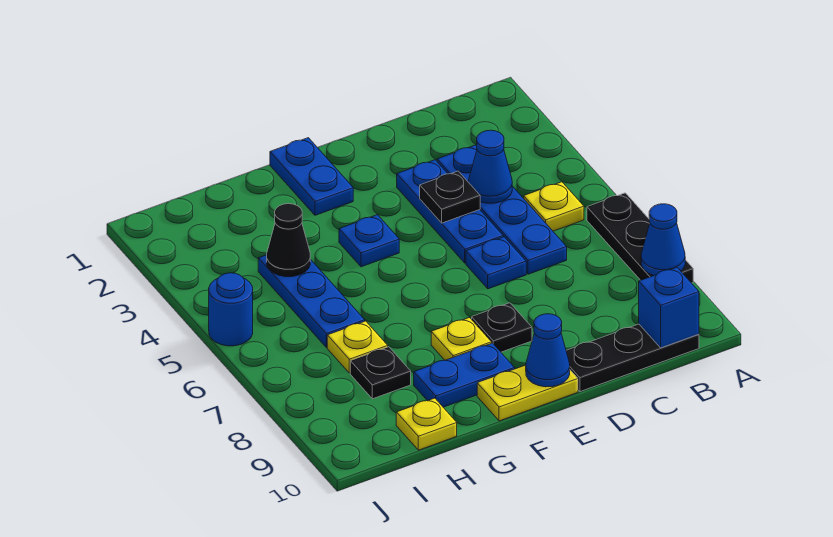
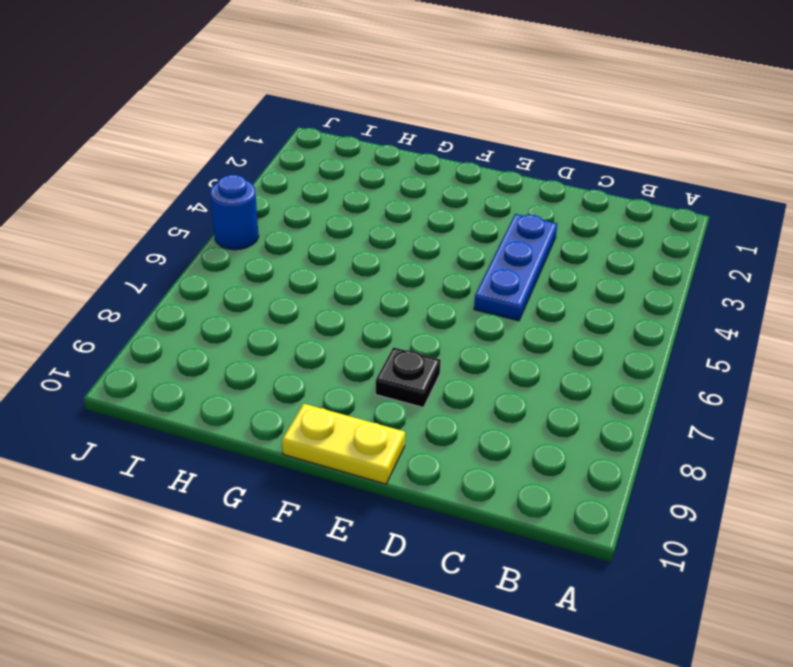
none -> black 1x3 plate [587,193,693,283]
none -> yellow 1x1 plate [524,182,584,231]
none -> black 1x3 plate [566,324,699,392]

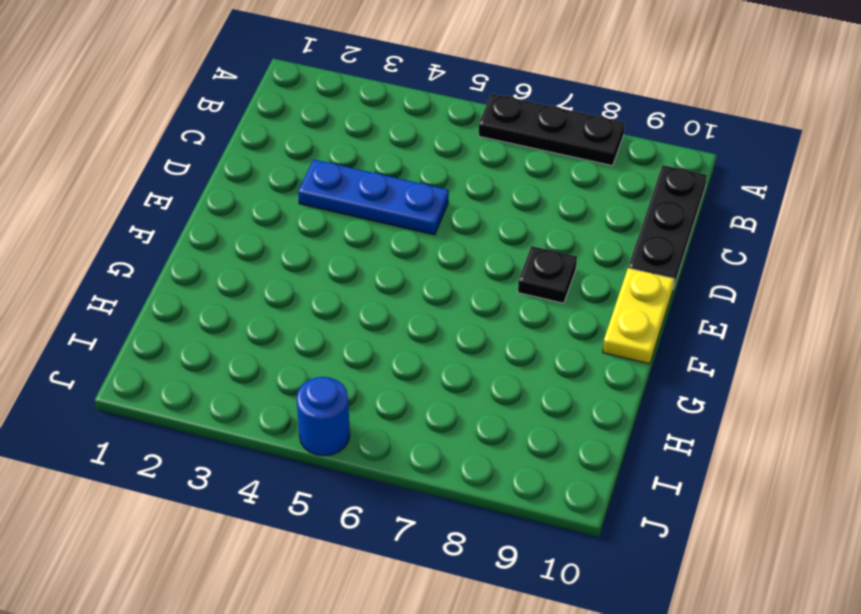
none -> yellow 1x1 plate [524,182,584,231]
none -> blue 1x4 plate [437,145,567,274]
none -> blue 1x1 plate [466,237,526,289]

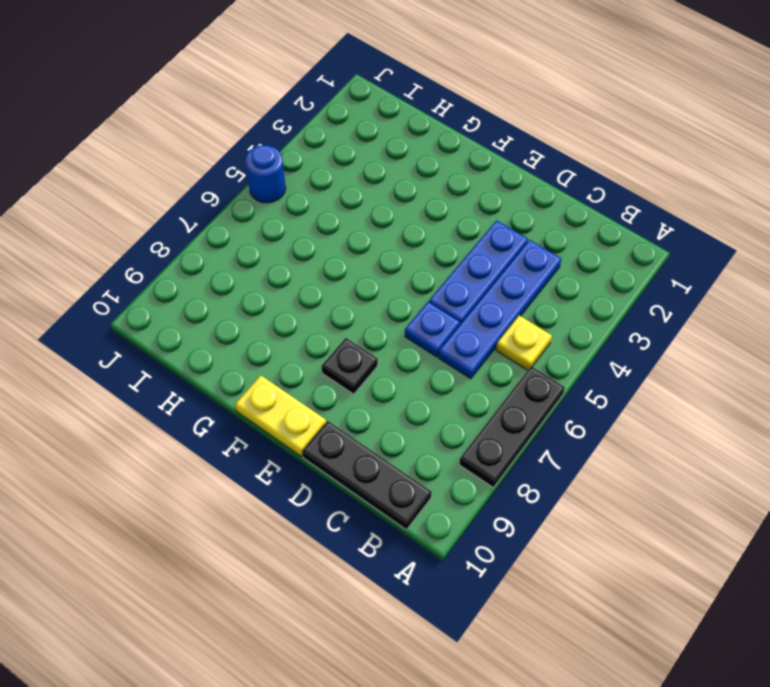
none -> blue 1x2 plate [270,138,353,215]
none -> blue 1x1 plate [339,215,399,267]
none -> yellow 1x1 plate [431,318,492,360]

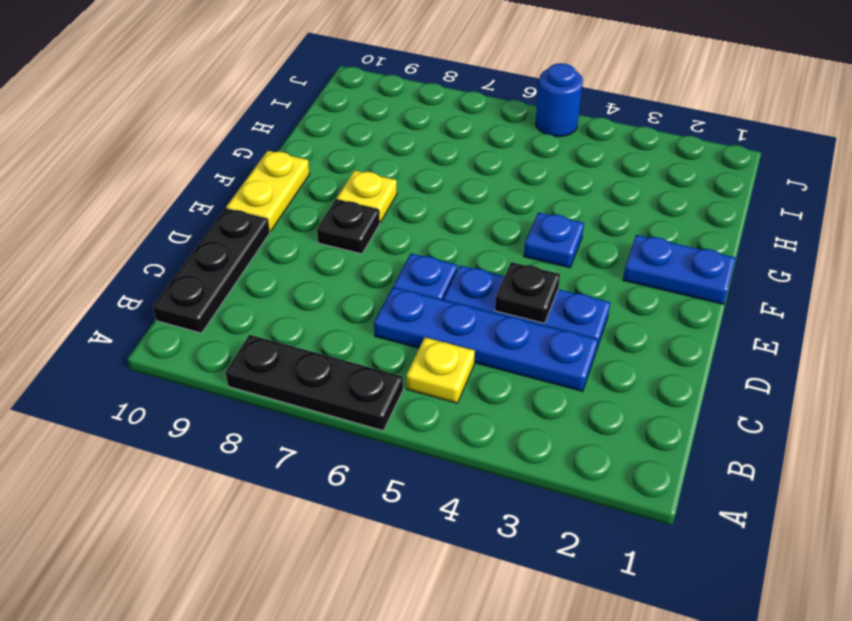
none -> blue 1x2 plate [414,343,515,407]
none -> blue 1x3 plate [258,255,365,347]
none -> yellow 1x1 plate [327,321,388,373]

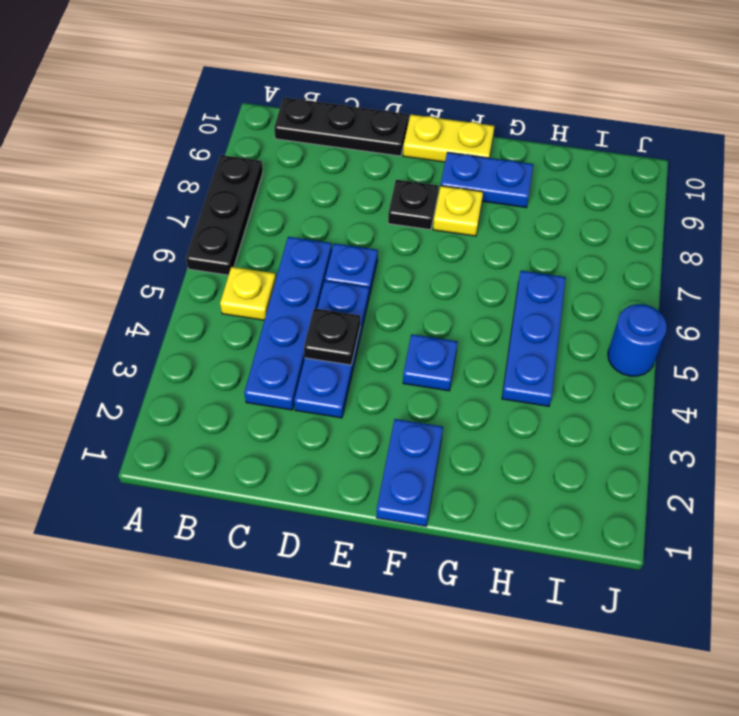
none -> yellow 1x1 plate [327,321,388,373]
none -> black 1x1 plate [350,347,411,399]
none -> yellow 1x1 plate [396,398,457,450]

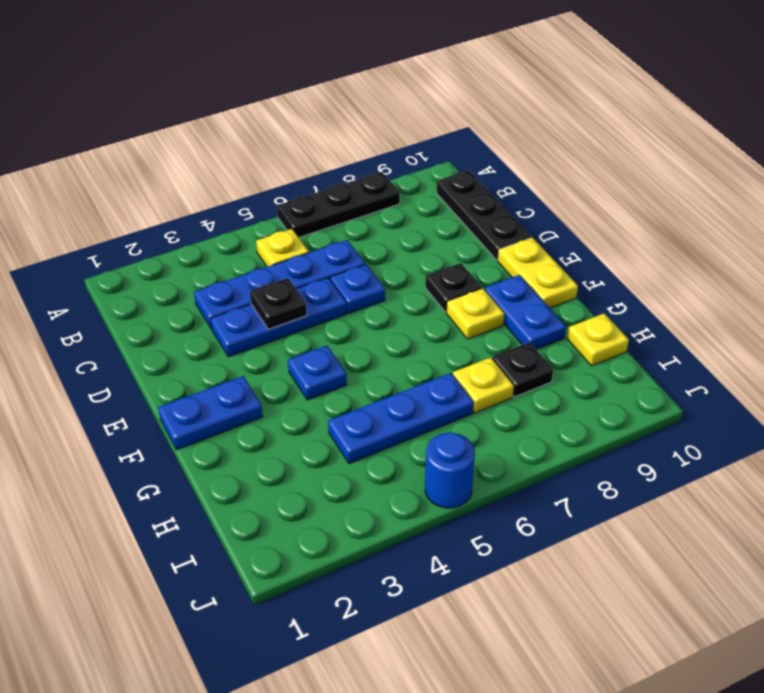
none -> blue 1x1 cone [641,204,685,276]
none -> blue 1x1 brick [639,267,699,348]
none -> blue 1x1 cone [468,130,512,203]

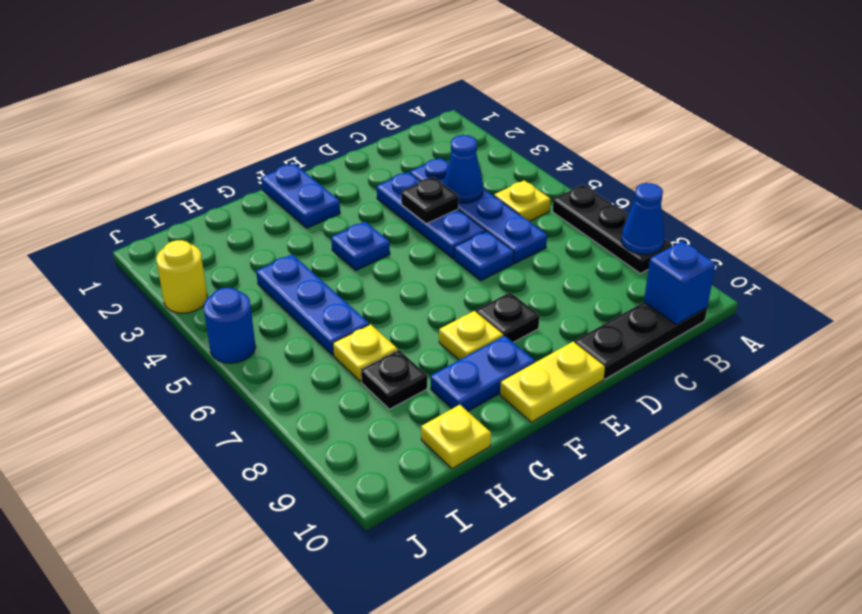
yellow 1x1 round brick [156,240,207,313] -> none
none -> blue 1x1 cone [526,314,570,387]
none -> black 1x1 cone [267,204,310,277]

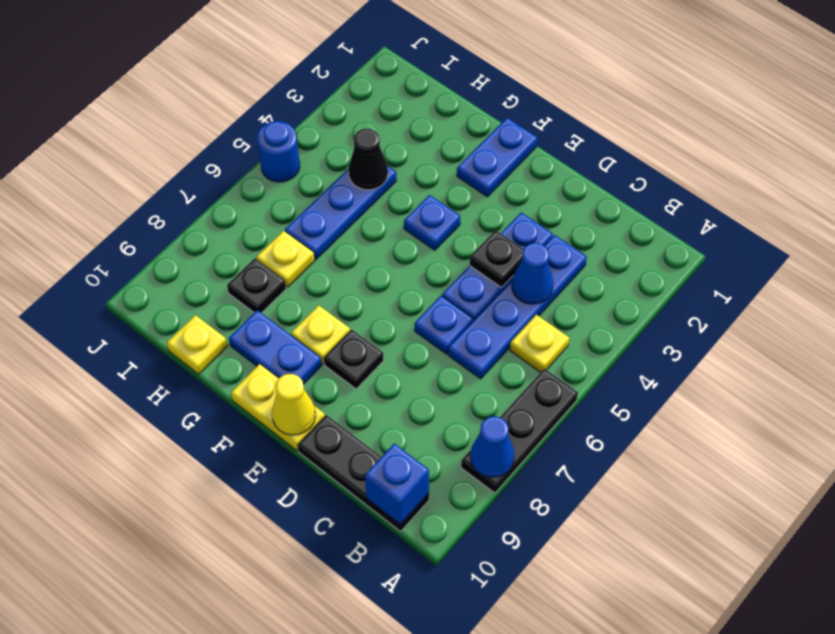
yellow 1x1 cone [272,374,316,435] -> blue 1x1 cone [526,314,570,387]

